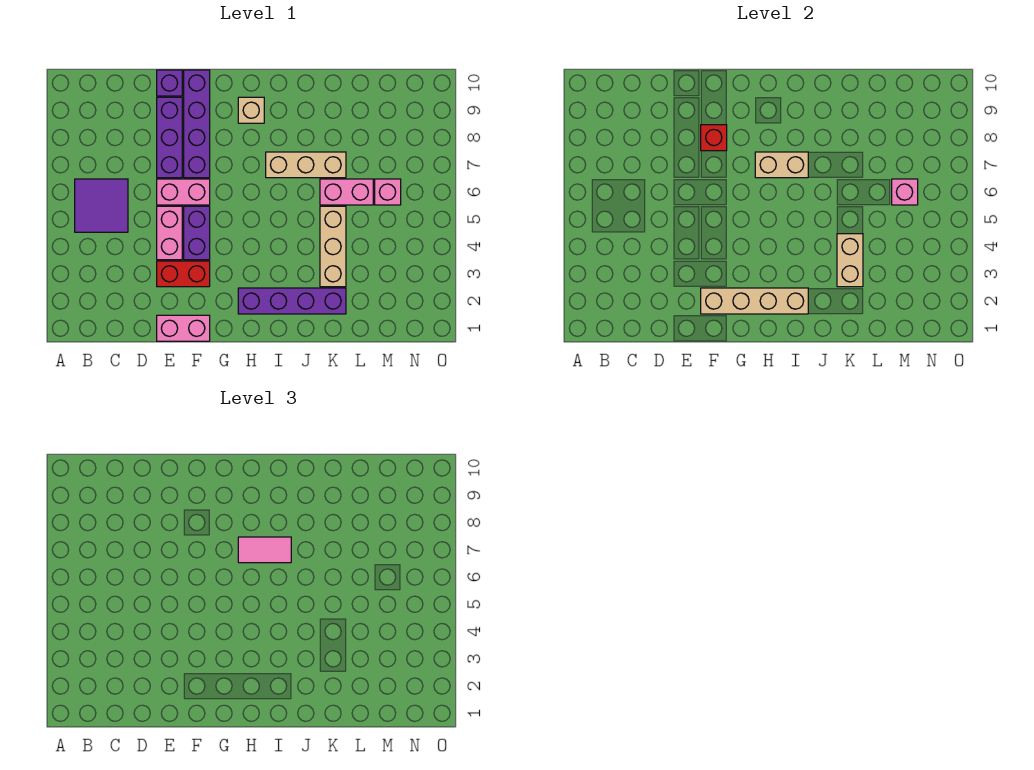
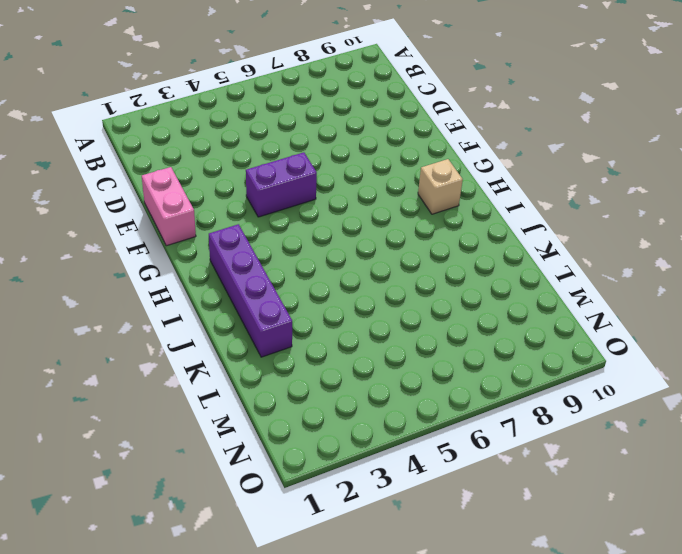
none -> purple 2x2 tile [75,179,128,232]
none -> red 1x2 brick [157,261,210,287]
none -> pink 1x2 brick [157,206,182,260]

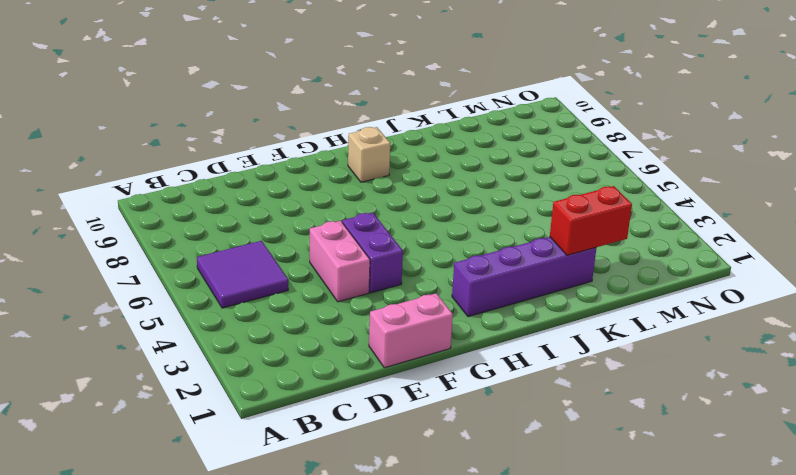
red 1x2 brick [550,186,632,255] -> red 1x2 brick moved to [157,261,210,287]
none -> pink 1x2 brick [157,179,210,205]
none -> purple 1x3 brick [157,97,182,178]
none -> purple 1x1 brick [157,70,182,96]

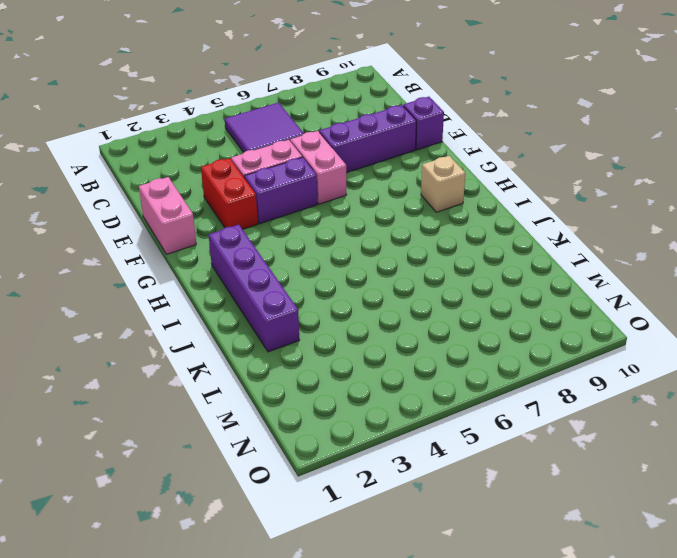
none -> purple 1x4 brick [184,70,210,178]
none -> tan 1x3 brick [266,152,346,178]
none -> tan 1x3 brick [320,206,346,287]

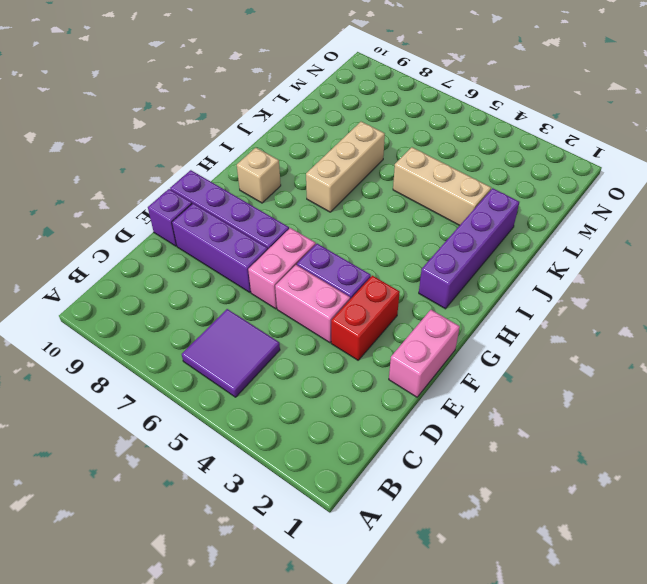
none -> pink 1x2 brick [320,179,373,205]
none -> pink 1x1 brick [375,179,401,205]
none -> tan 1x4 brick [701,288,808,314]

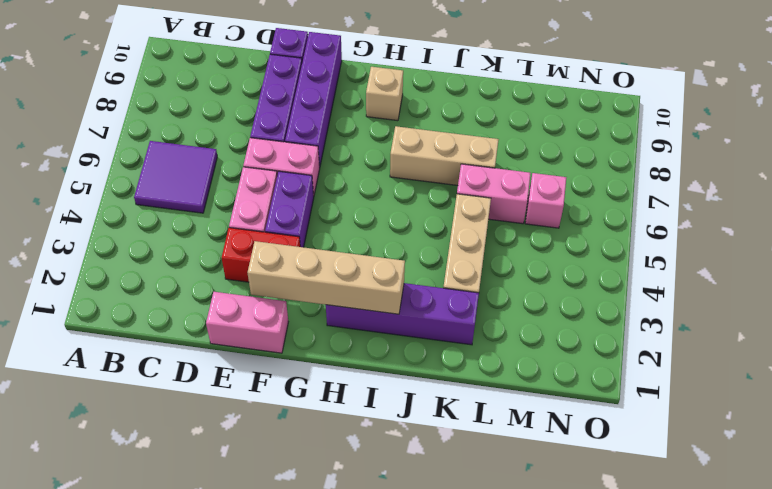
none -> red 1x1 brick [701,125,727,151]
none -> tan 1x2 brick [755,152,808,178]
none -> tan 1x2 brick [837,234,863,287]

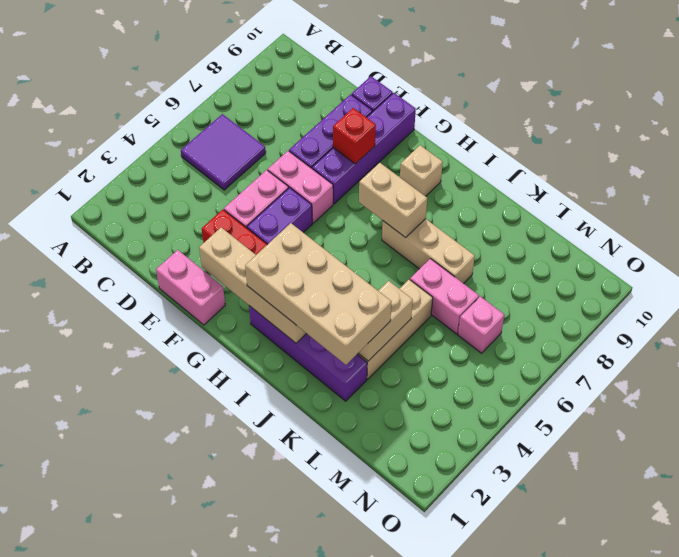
tan 2x4 brick [245,223,391,365] -> none
none -> pink 1x1 brick [892,179,918,205]
none -> pink 1x2 tile [238,537,291,563]

